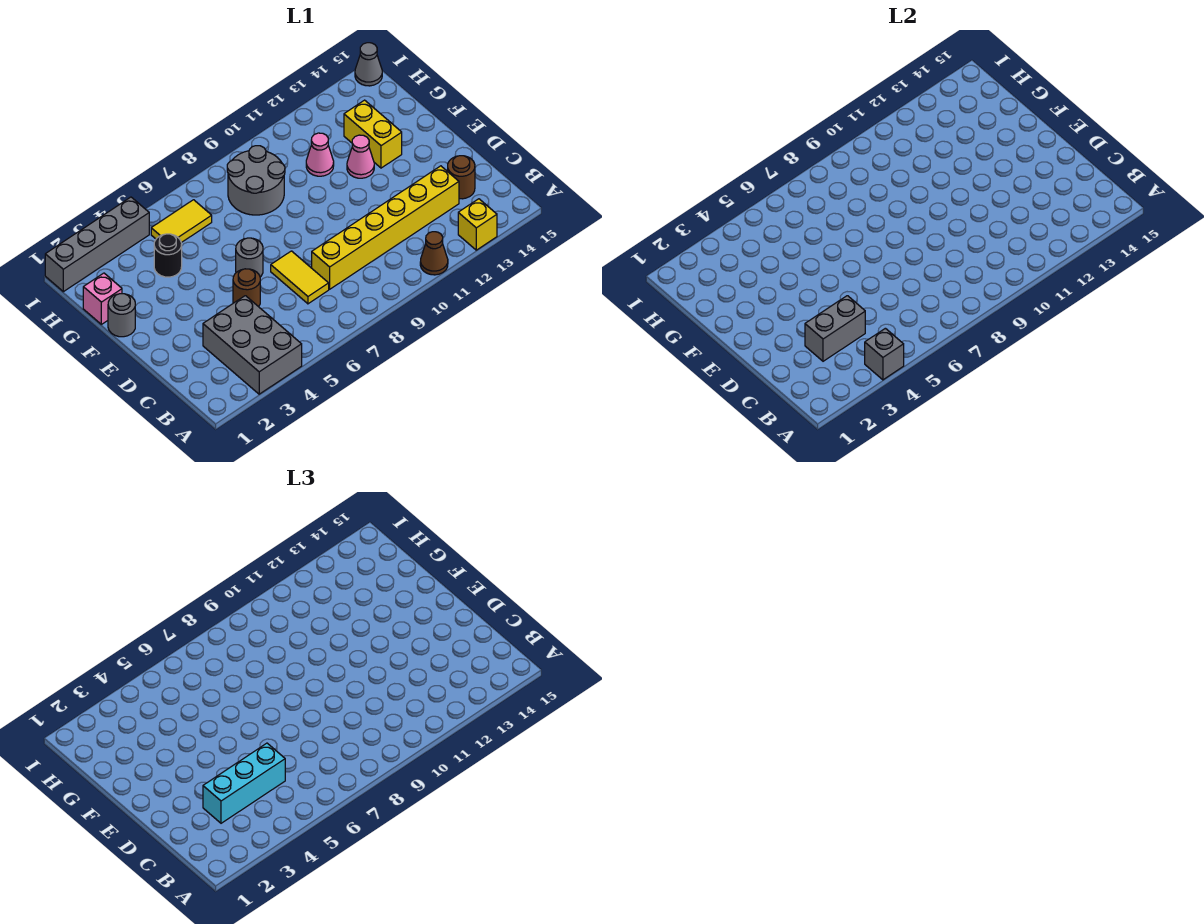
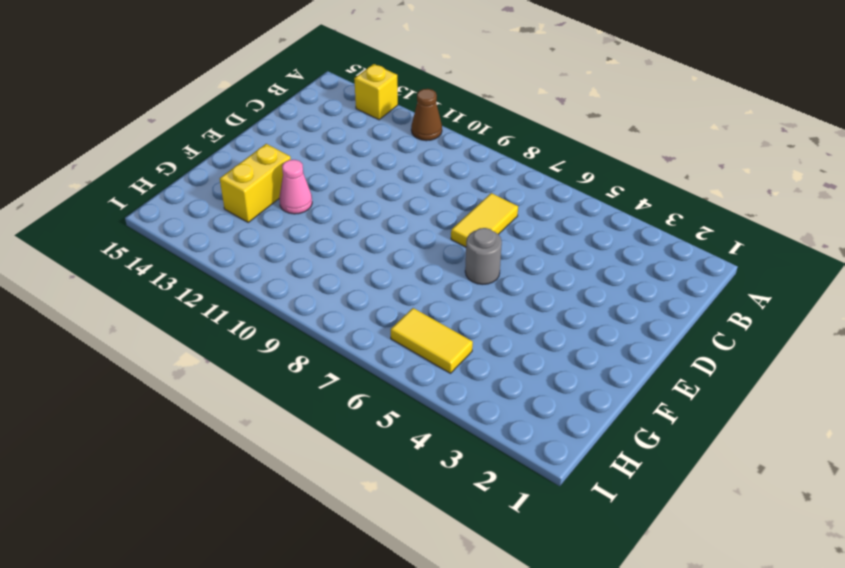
none -> grey 2x3 brick [203,296,302,394]
none -> yellow 1x6 brick [312,166,459,289]
none -> brown 1x1 round brick [448,156,475,199]

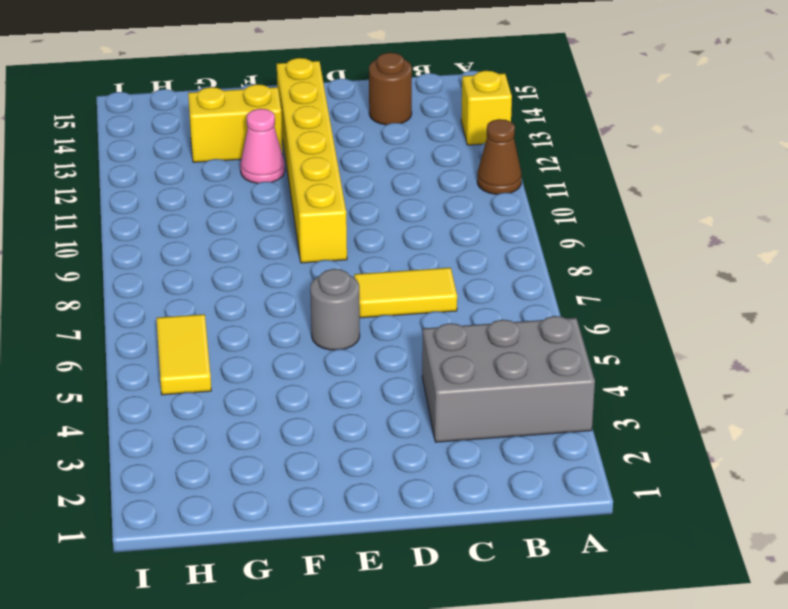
yellow 1x6 brick [277,58,347,263] -> yellow 1x6 brick moved to [312,166,459,289]
none -> brown 1x1 round brick [233,269,260,307]
none -> grey 1x1 round brick [108,294,135,337]
none -> pink 1x1 brick [83,273,122,324]

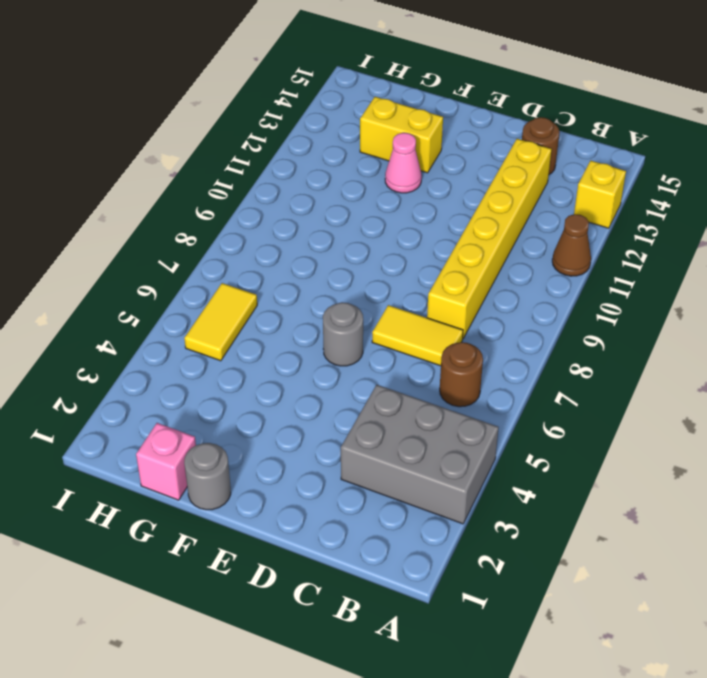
brown 1x1 round brick [440,342,483,407] -> brown 1x1 round brick moved to [233,269,260,307]
none -> black 1x1 round brick [154,234,182,277]
none -> grey 2x2 round brick [227,146,285,215]
none -> pink 1x1 cone [306,133,334,176]

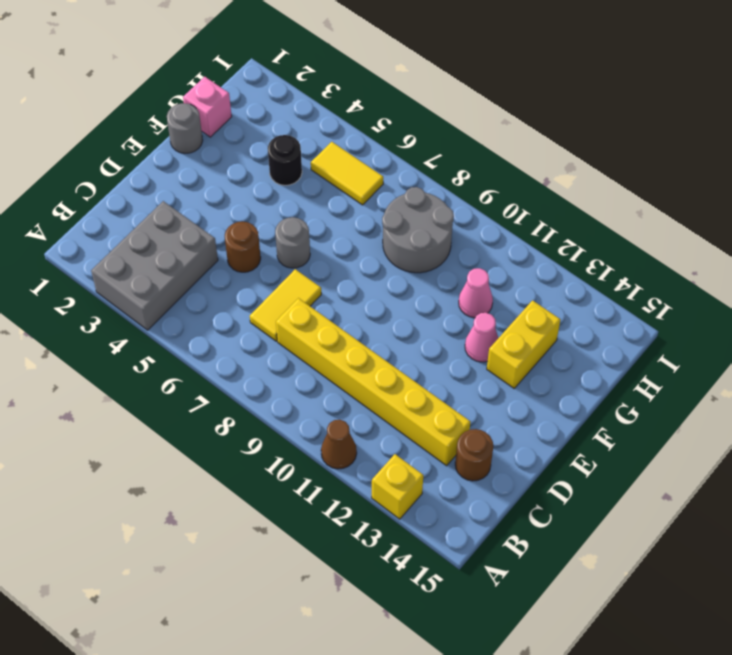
none -> grey 1x4 brick [45,197,149,292]
none -> grey 1x1 cone [355,43,382,86]
none -> grey 1x1 brick [865,328,904,380]

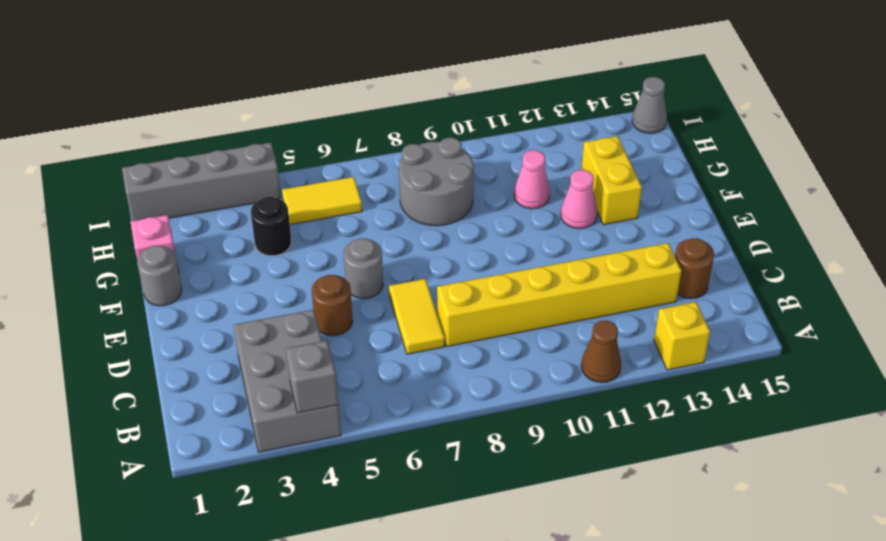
none -> grey 1x2 brick [805,296,865,361]
none -> cyan 1x3 brick [203,743,285,823]

